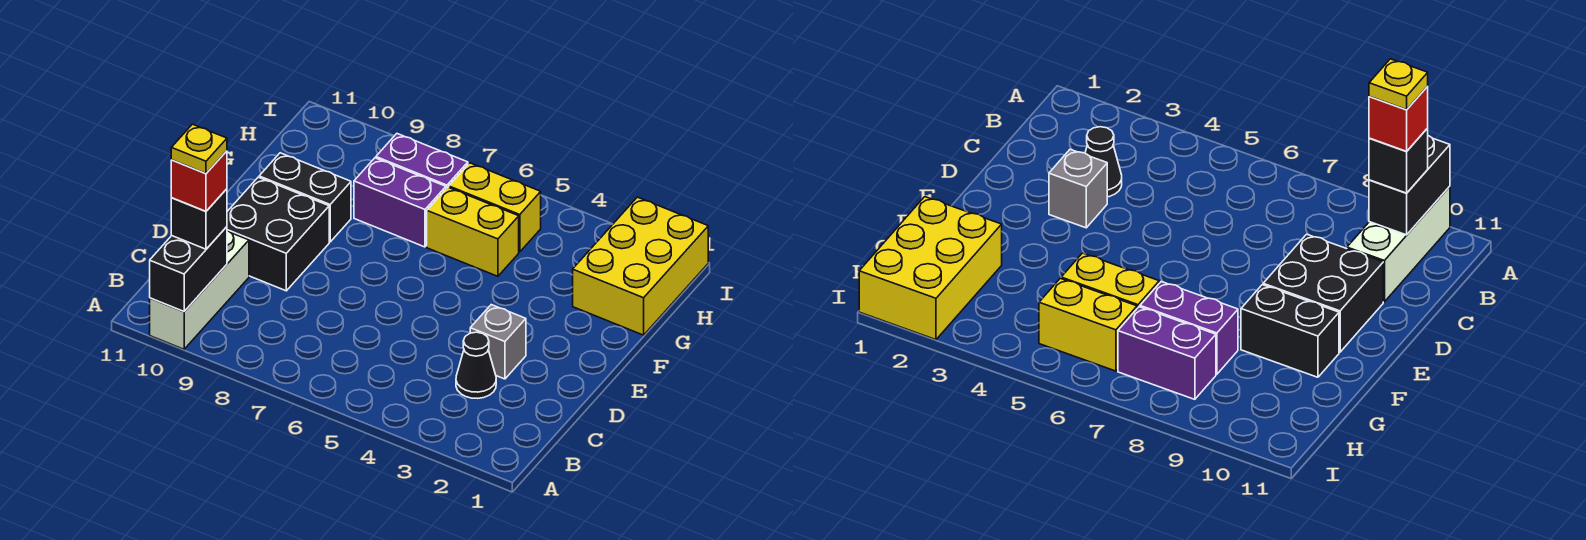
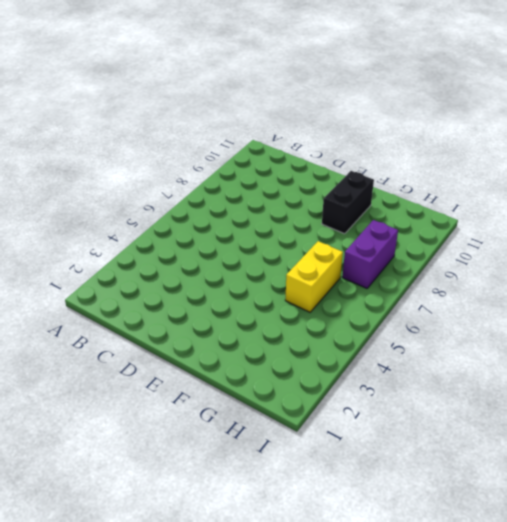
none -> white 1x3 brick [150,231,249,349]
none -> black 1x1 cone [456,332,496,398]
none -> grey 1x1 brick [470,305,526,379]

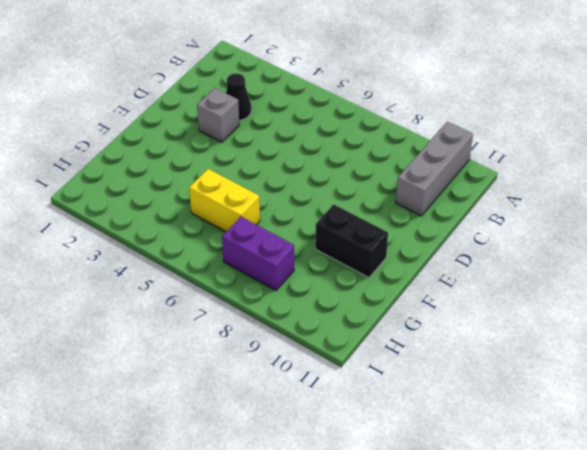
grey 1x3 brick [396,122,473,216] -> white 1x3 brick [150,231,249,349]
none -> black 2x2 brick [227,177,329,291]
none -> yellow 2x3 brick [573,197,708,335]
none -> purple 1x2 brick [354,158,446,247]

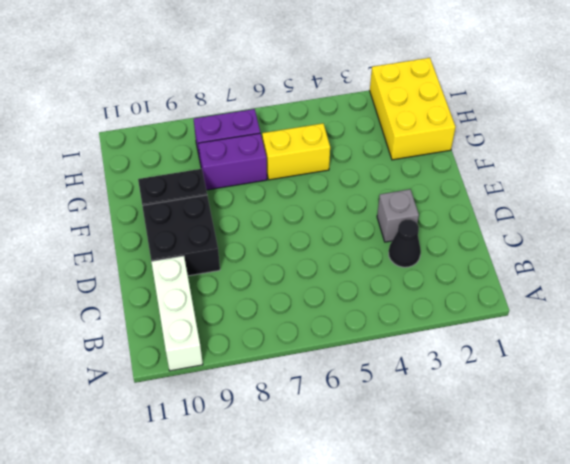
none -> yellow 1x2 brick [449,163,541,252]
none -> black 1x2 brick [150,227,227,312]
none -> black 1x1 brick [171,189,227,249]

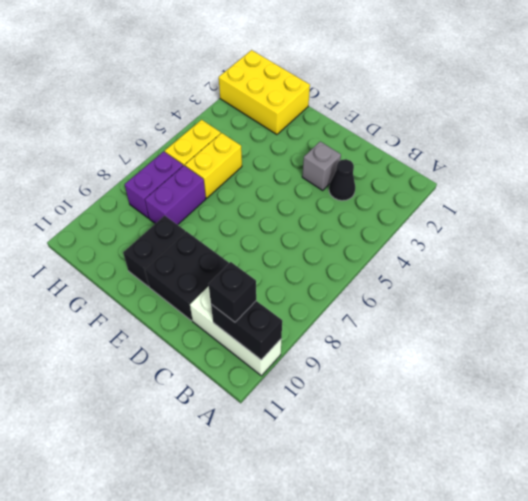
none -> red 1x1 brick [171,151,227,211]
none -> yellow 1x1 plate [171,124,227,174]

